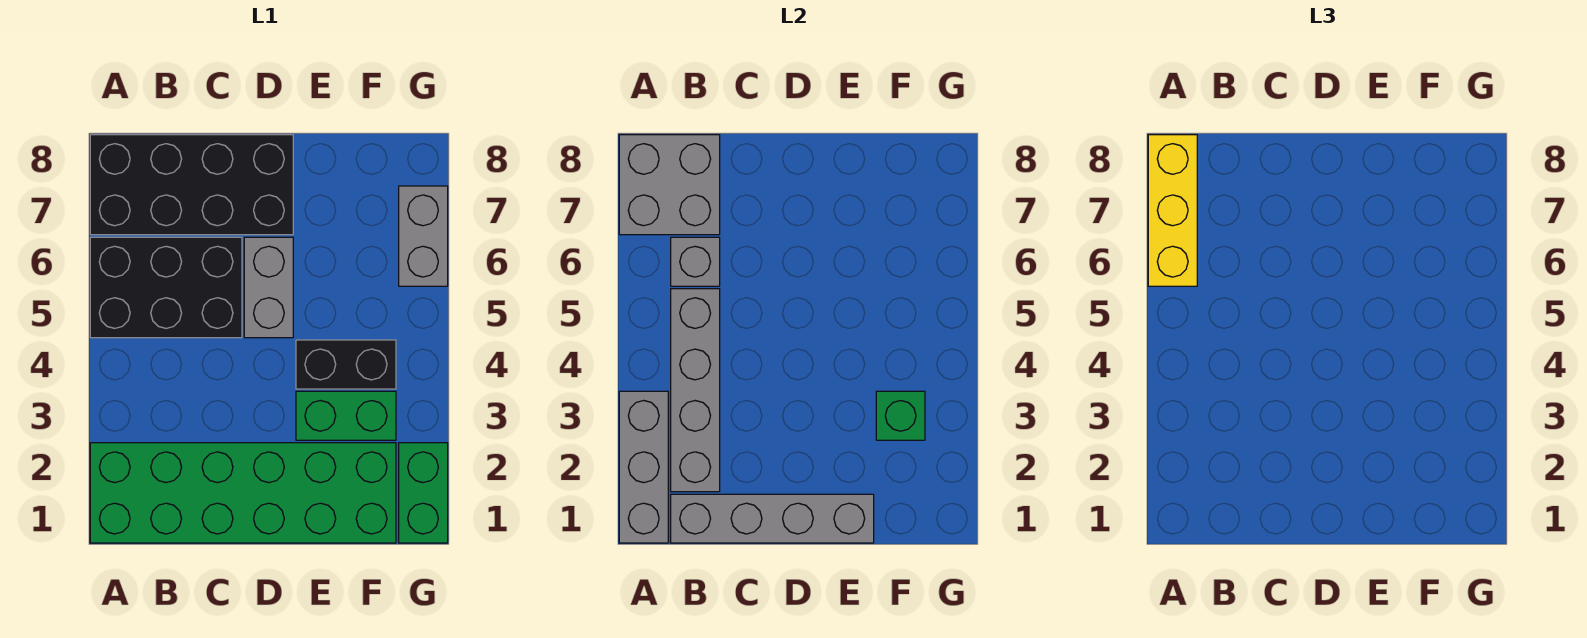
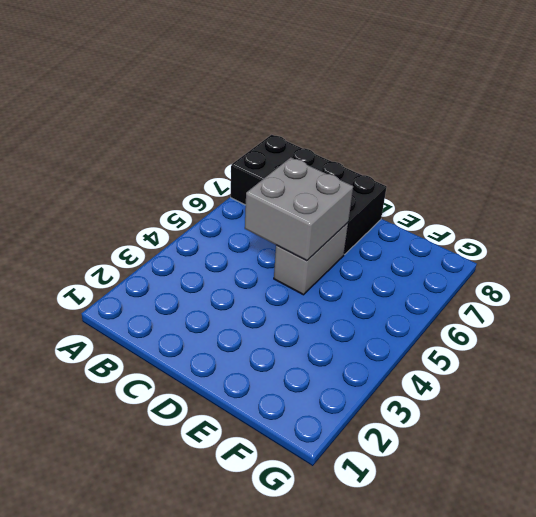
grey 2x2 brick [245,157,353,261] -> grey 2x2 brick moved to [619,135,720,235]
none -> green 2x6 brick [90,443,396,543]
none -> black 2x3 brick [90,237,242,338]
none -> green 1x2 brick [296,391,396,440]

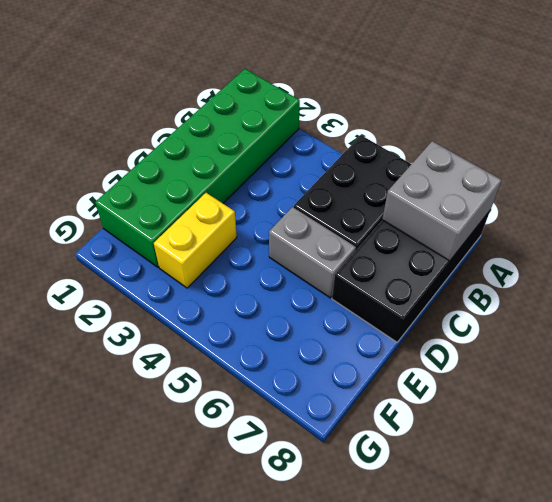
yellow 1x2 brick [154,193,237,288] -> green 1x2 brick [296,391,396,440]
none -> black 1x2 brick [296,340,396,389]
none -> green 1x2 brick [399,443,448,543]
none -> grey 1x2 brick [399,186,448,286]

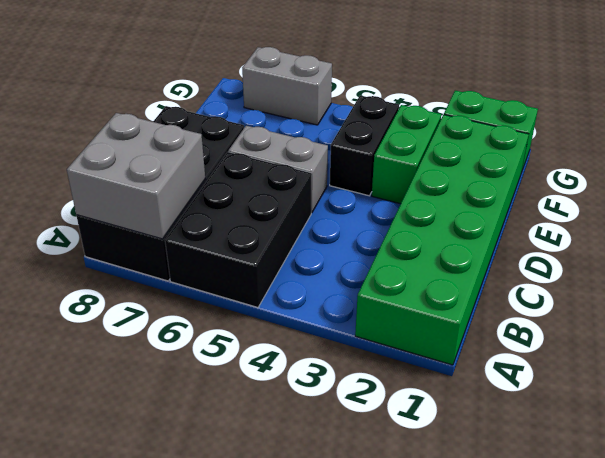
none -> grey 1x3 brick [619,391,668,543]
none -> grey 1x4 brick [671,494,874,543]
none -> grey 1x4 brick [671,289,720,492]

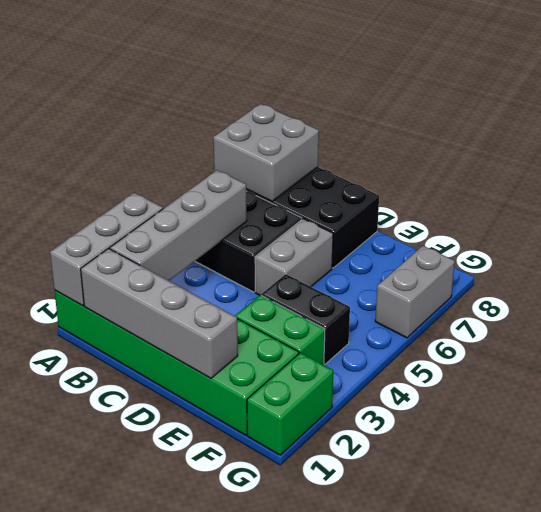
none -> grey 1x1 brick [671,237,720,286]
none -> green 1x1 brick [876,391,925,440]
none -> yellow 1x3 brick [1148,135,1197,286]

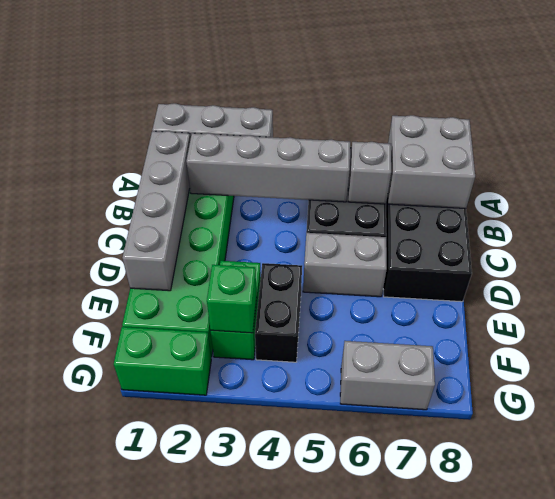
none -> yellow 1x3 brick [1148,135,1197,286]

